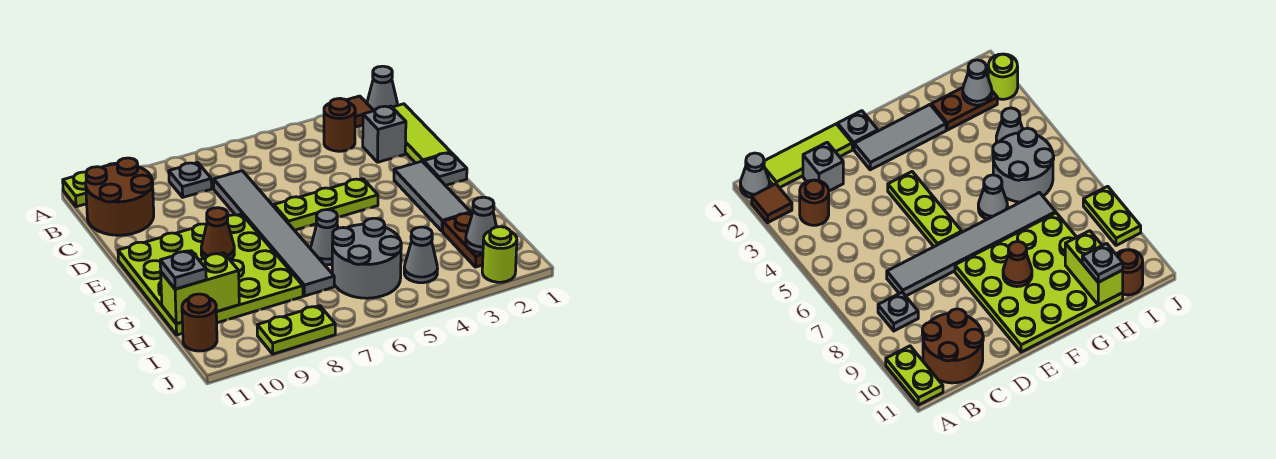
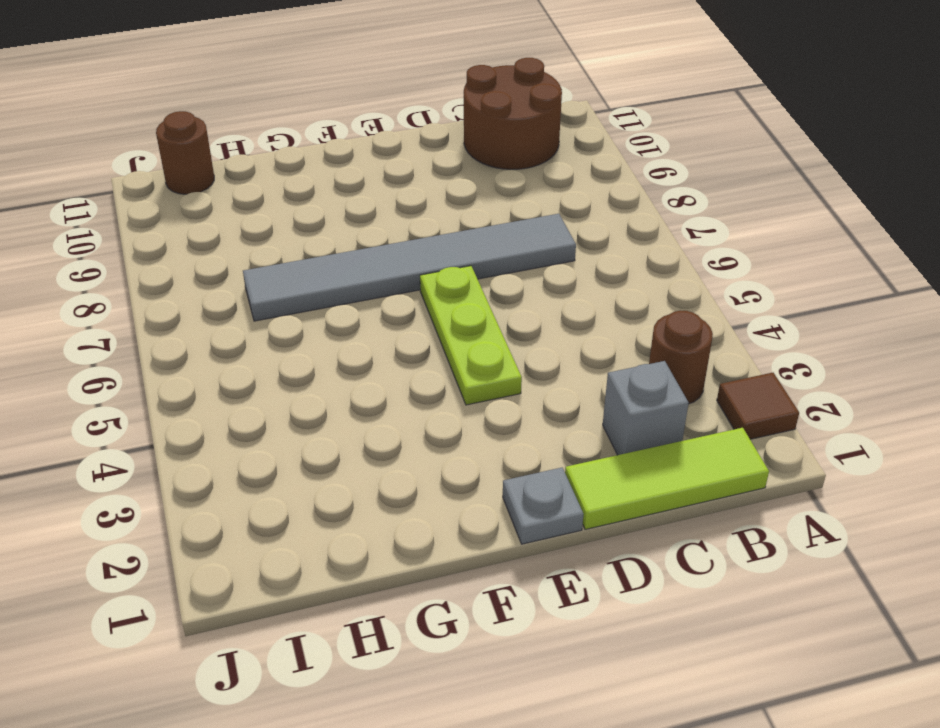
none -> grey 1x1 cone [367,66,398,111]
none -> lime 1x2 plate [63,163,116,207]
none -> grey 1x1 plate [169,162,212,197]

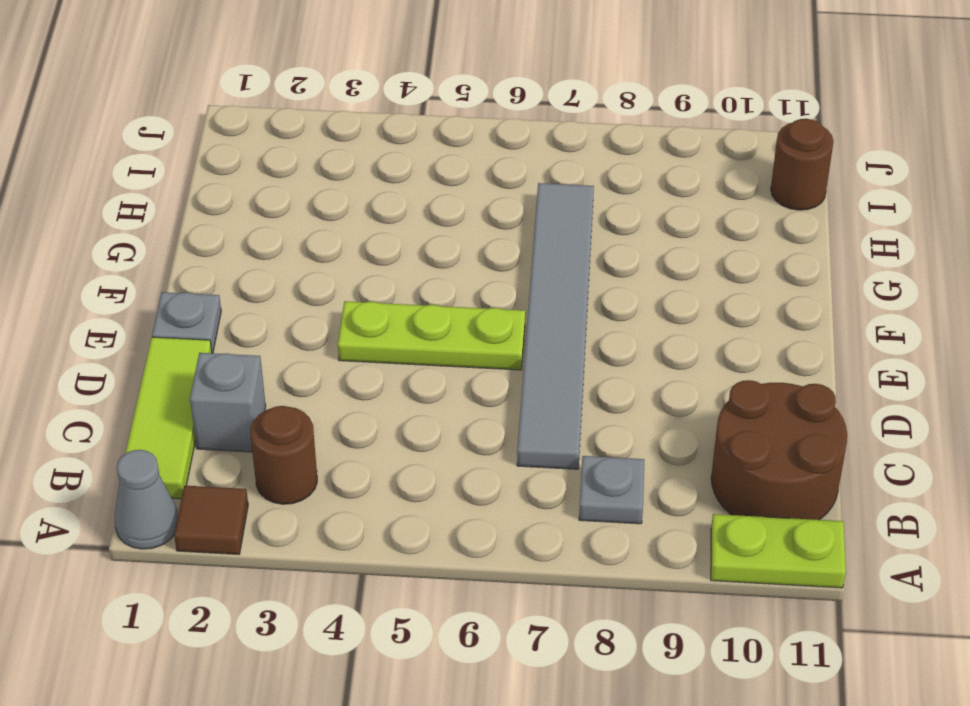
none -> grey 1x3 tile [394,161,471,231]
none -> lime 4x4 plate [118,214,303,335]
none -> grey 1x1 cone [311,210,338,265]

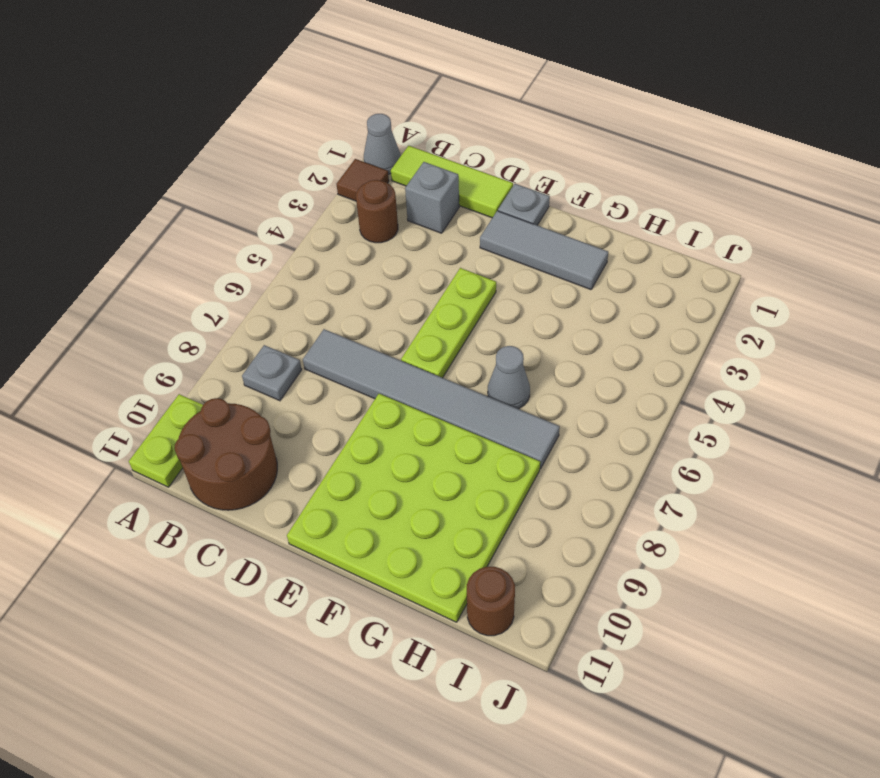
none -> brown 1x2 plate [443,213,483,267]
none -> grey 2x2 round brick [332,218,401,298]
none -> grey 1x1 cone [404,227,438,283]

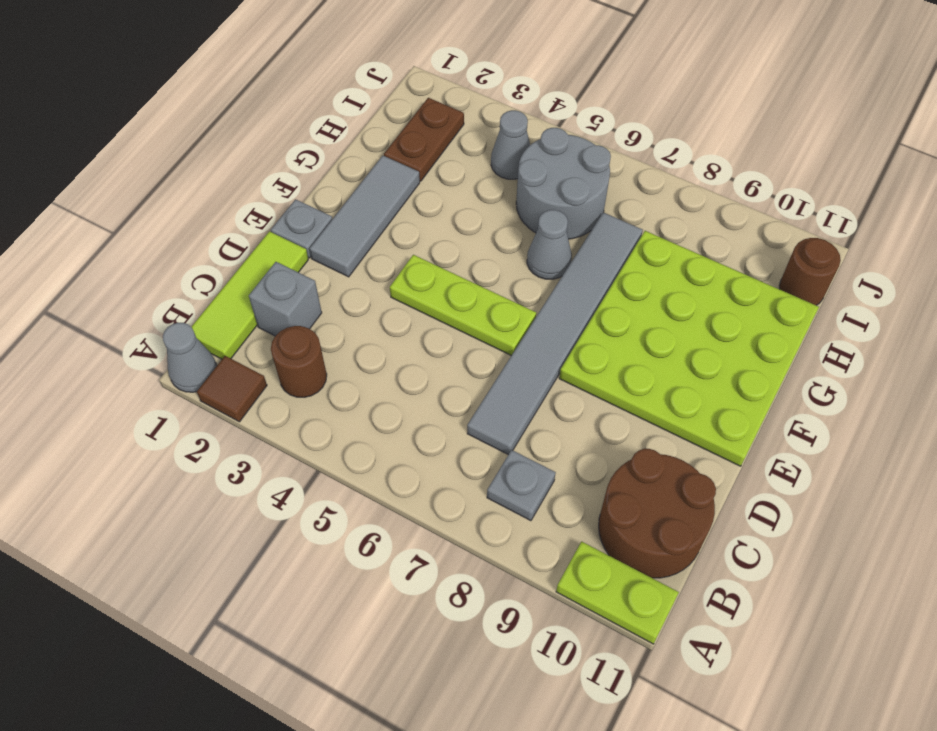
none -> lime 1x1 round brick [482,227,517,282]
none -> lime 1x2 plate [257,306,335,354]
none -> brown 1x1 cone [201,208,234,260]

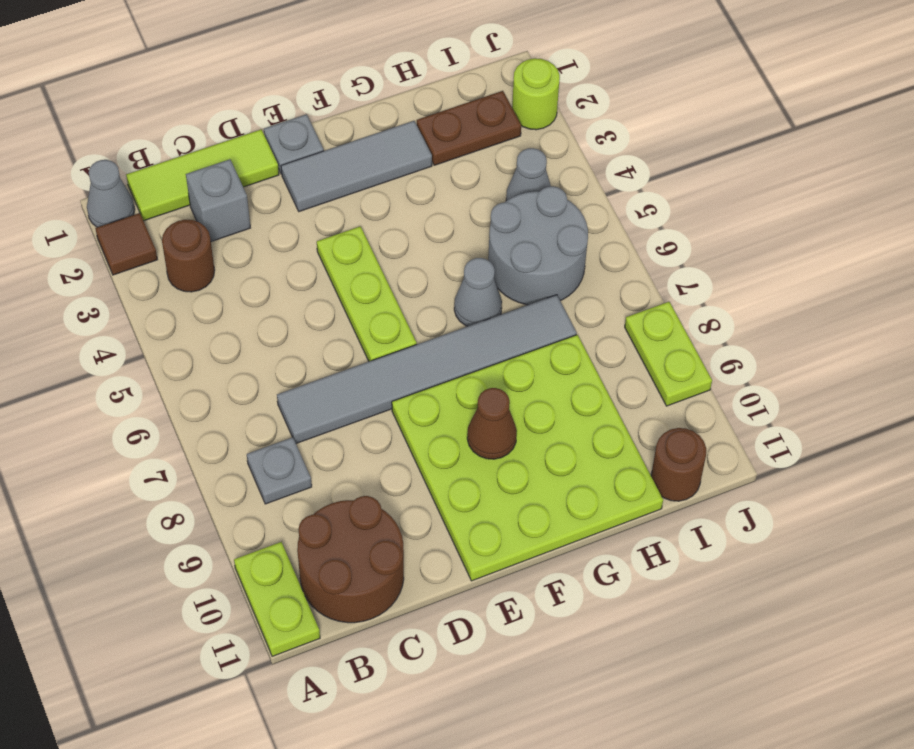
none -> lime 1x2 brick [161,253,239,324]
none -> grey 1x1 cone [466,197,497,253]
none -> grey 1x1 plate [160,251,206,289]

